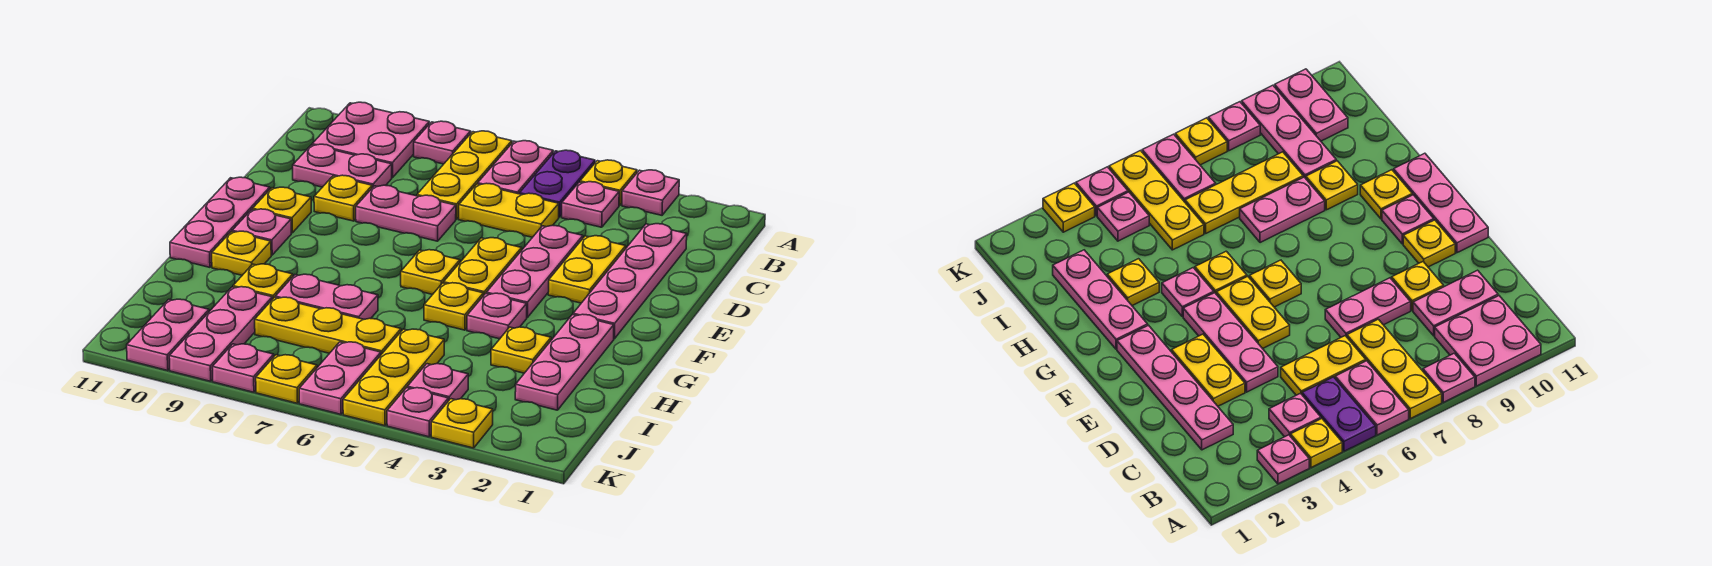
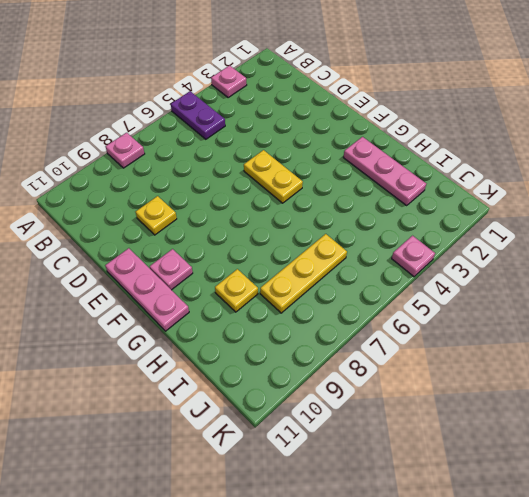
none -> yellow 1x1 plate [580,160,637,206]
none -> pink 1x2 plate [478,141,553,194]
none -> yellow 1x3 plate [417,131,512,219]
none -> pink 2x2 plate [312,102,429,178]

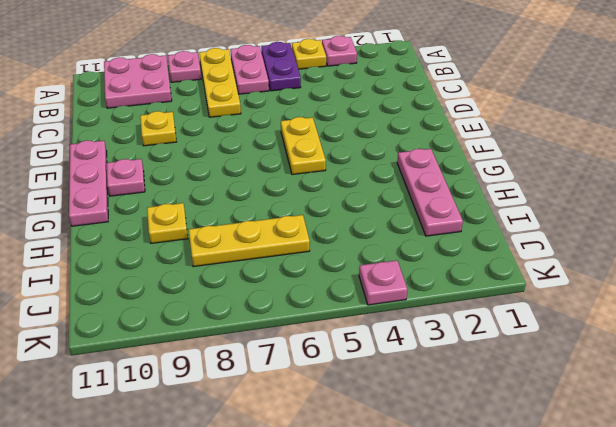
none -> pink 1x1 plate [562,182,619,227]
none -> pink 1x4 plate [573,224,687,339]
none -> yellow 1x2 plate [459,183,559,237]
none -> pink 1x2 plate [293,144,392,188]

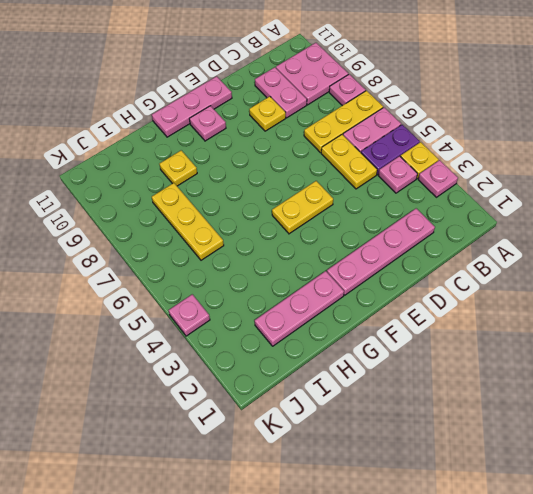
none -> yellow 1x2 plate [548,236,626,303]
none -> pink 1x3 plate [486,225,583,317]
none -> pink 1x2 plate [356,185,456,241]
none -> yellow 1x1 plate [253,187,311,233]

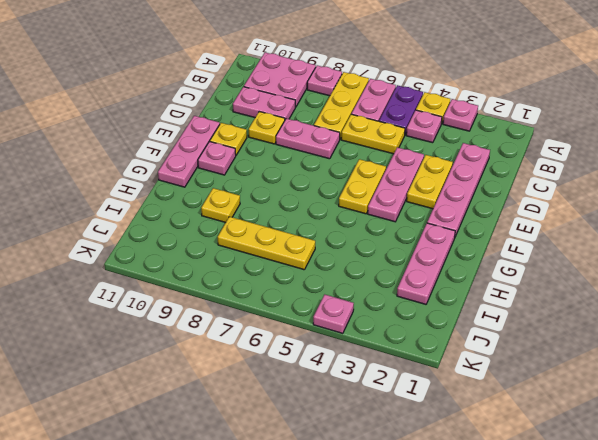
none -> yellow 1x1 plate [401,250,460,295]
none -> pink 1x1 plate [467,293,527,339]
none -> yellow 1x1 plate [424,283,484,330]
none -> yellow 1x1 plate [212,231,271,275]

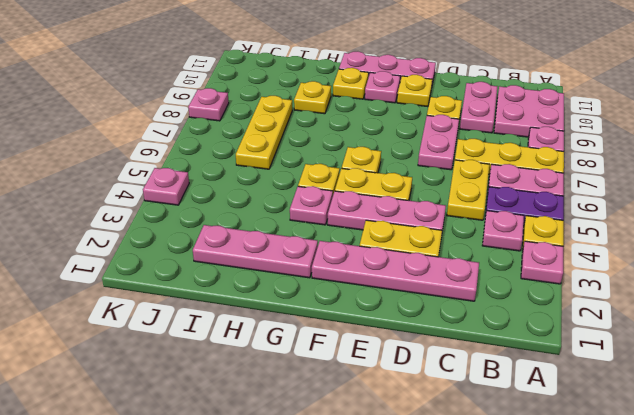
none -> yellow 1x1 plate [491,327,551,373]
none -> pink 1x2 plate [275,274,378,319]
none -> yellow 1x3 plate [343,329,444,426]
none -> pink 1x3 plate [169,287,272,381]

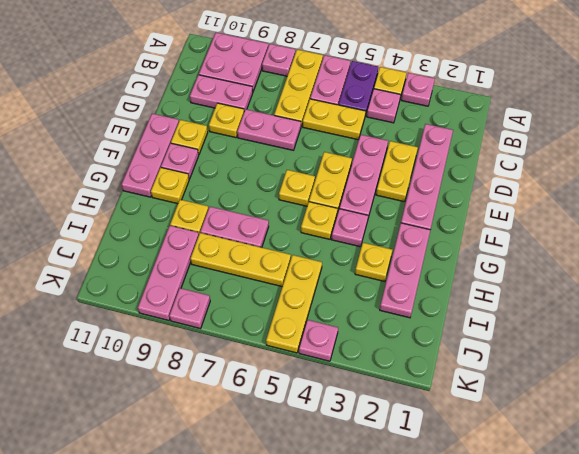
none -> pink 1x1 plate [407,364,468,401]
none -> pink 1x2 plate [299,342,381,414]
none -> pink 1x2 plate [127,299,209,370]
none -> yellow 1x1 plate [431,399,493,448]

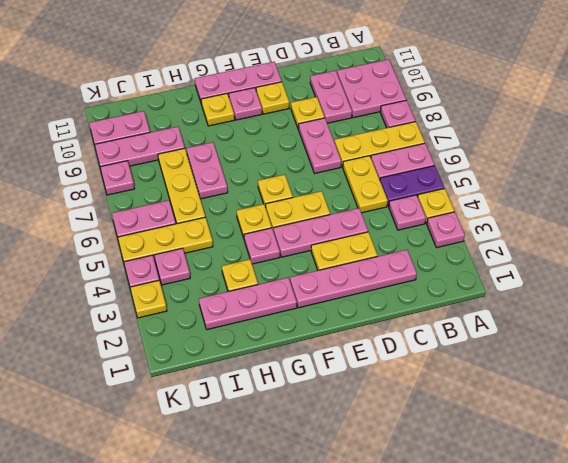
none -> yellow 1x1 plate [233,264,293,299]
none -> yellow 1x1 plate [256,355,317,403]

